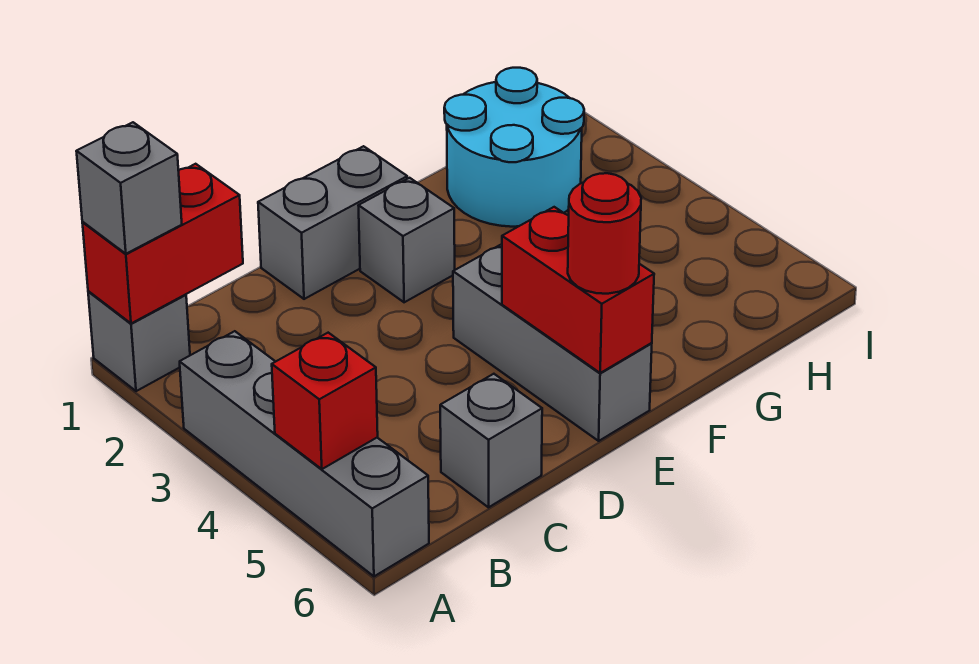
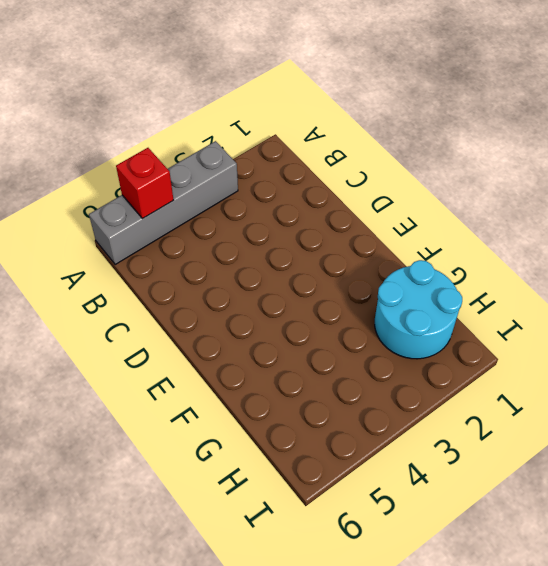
none -> grey 1x1 brick [88,291,190,391]
none -> grey 1x1 brick [440,374,542,507]
none -> grey 1x2 brick [258,146,407,299]

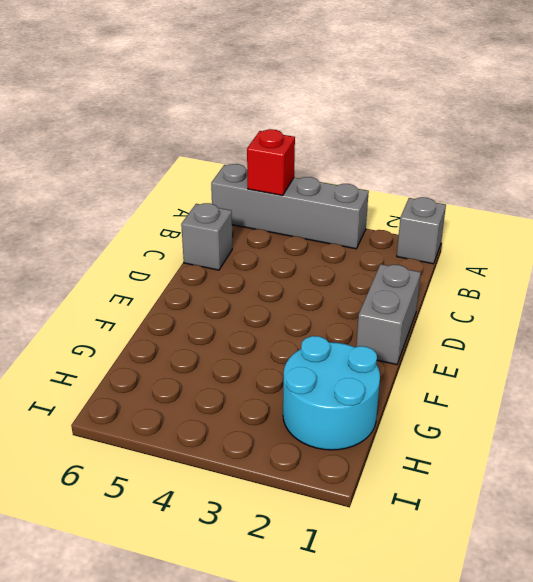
none -> grey 1x1 brick [358,178,455,302]
none -> grey 1x3 brick [453,244,652,441]
none -> red 1x2 brick [82,164,243,323]

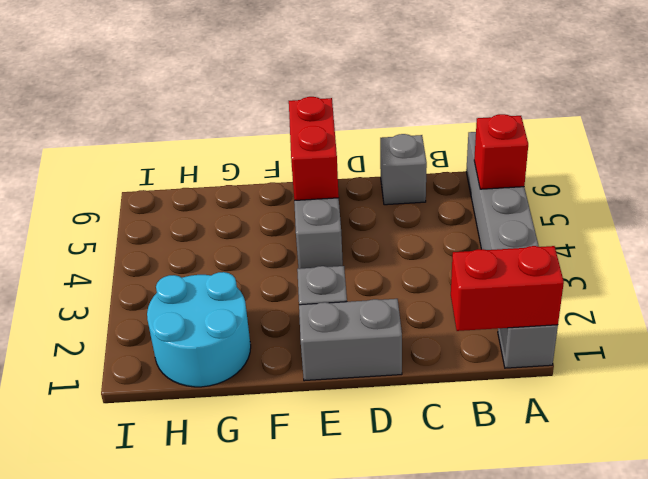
none -> grey 1x1 brick [76,122,182,254]
none -> red 1x1 round brick [568,173,641,294]

